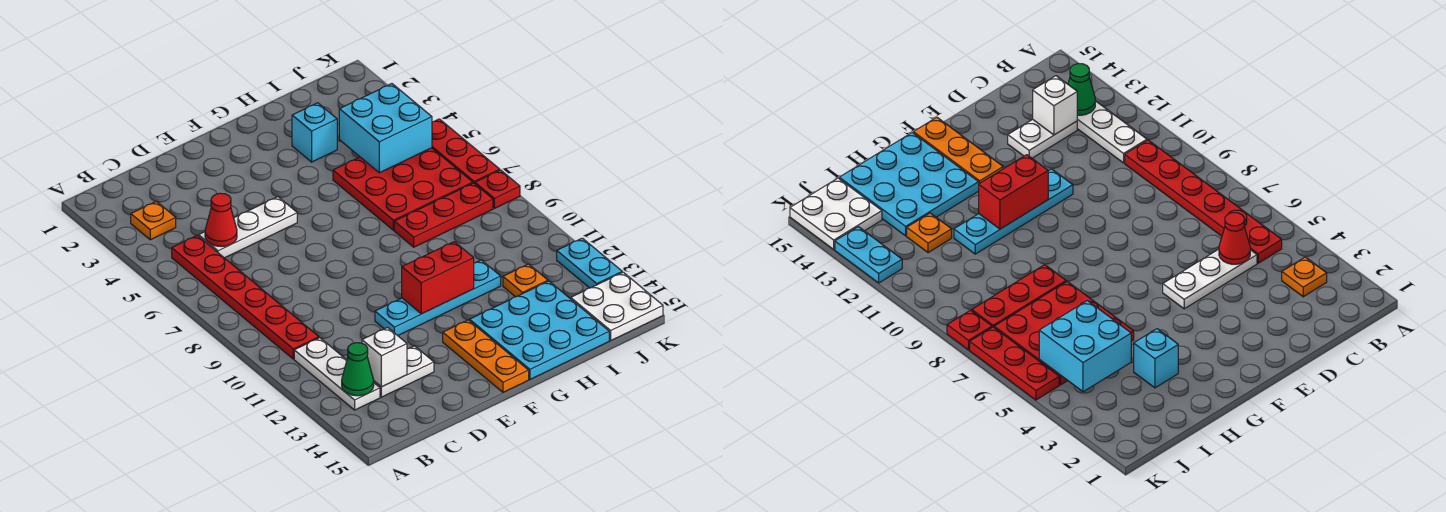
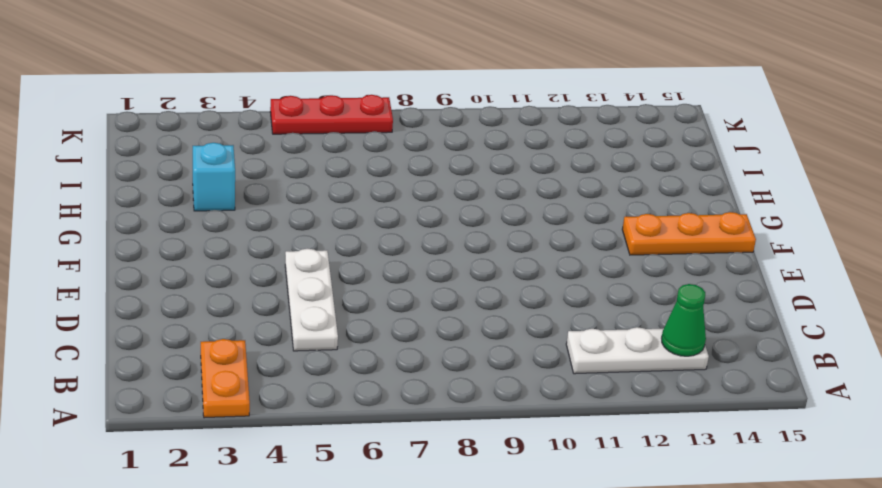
orange 1x2 plate [201,339,250,418] -> orange 1x1 plate [131,201,176,240]
none -> red 1x6 plate [172,236,319,359]
none -> white 1x2 plate [374,346,434,397]
none -> cyan 1x4 plate [375,260,501,336]

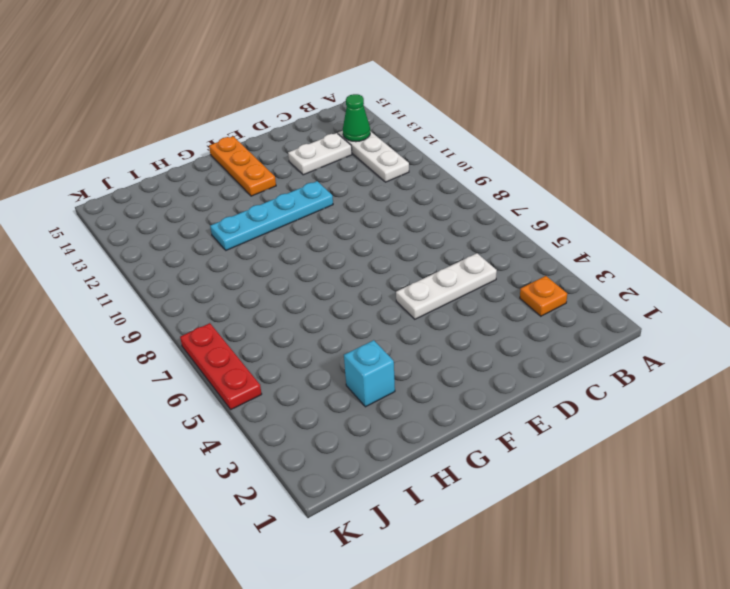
none -> red 1x6 plate [172,236,319,359]
none -> cyan 3x3 plate [470,281,609,379]
none -> red 3x3 plate [333,148,473,230]

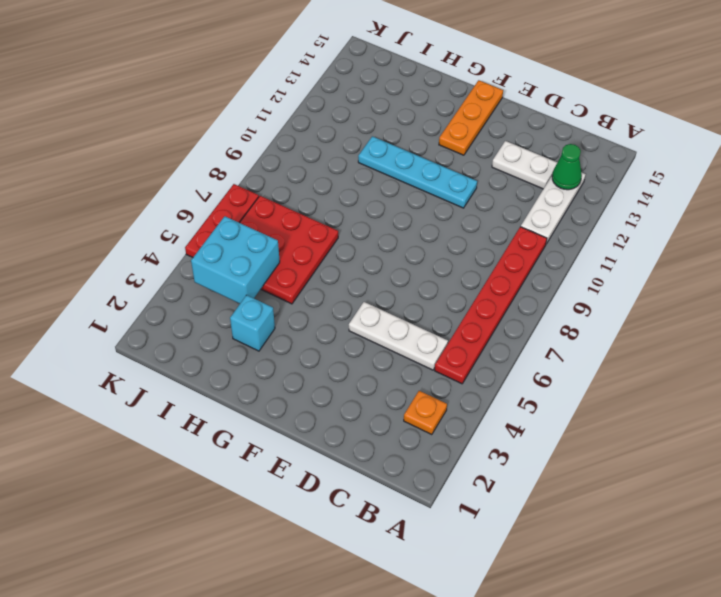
none -> cyan 3x3 plate [470,281,609,379]
none -> red 1x3 plate [394,183,493,247]
none -> orange 1x1 plate [503,264,548,297]

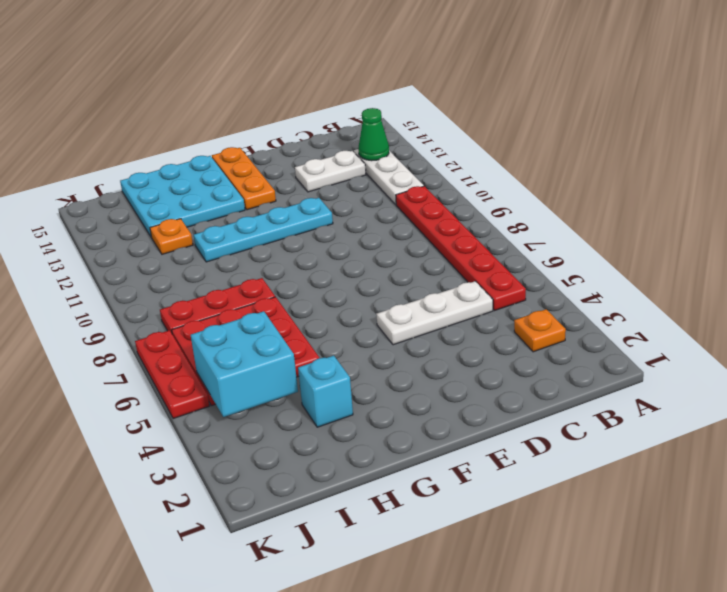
none -> white 2x2 plate [571,272,663,340]
none -> red 1x1 plate [475,170,520,208]
none -> cyan 1x2 plate [557,238,622,288]

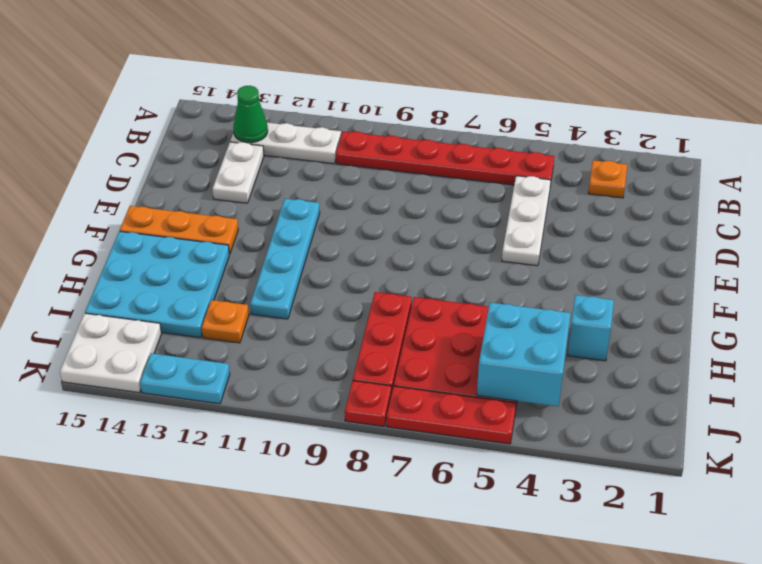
none -> red 1x1 cone [205,193,237,247]
none -> white 1x1 brick [362,328,407,387]
none -> red 1x2 brick [402,242,474,314]

